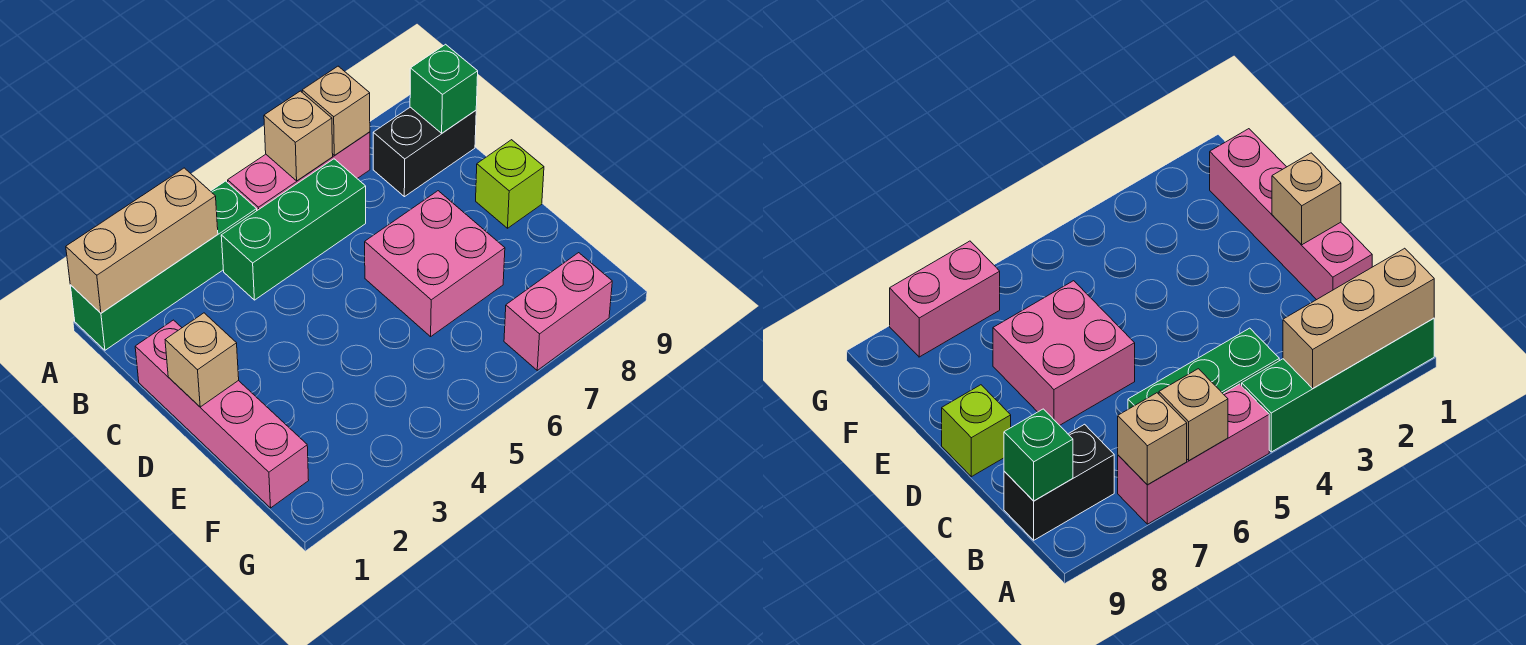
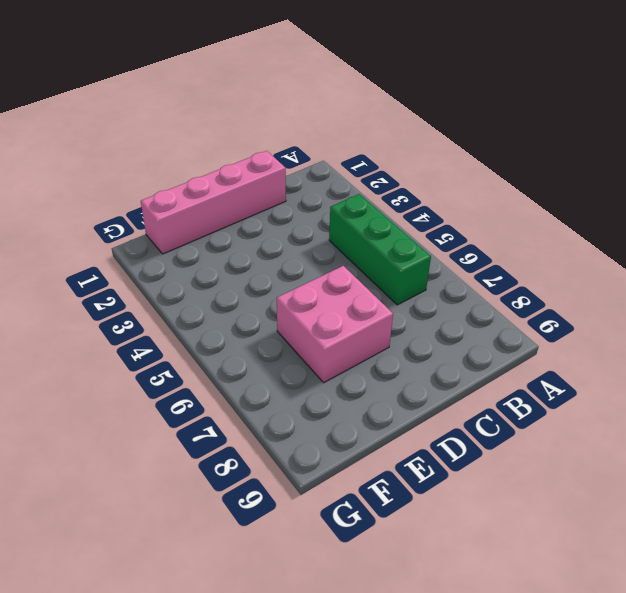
none -> green 1x4 brick [70,181,257,350]
none -> pink 1x3 brick [228,132,370,210]
none -> black 1x2 brick [373,107,476,197]

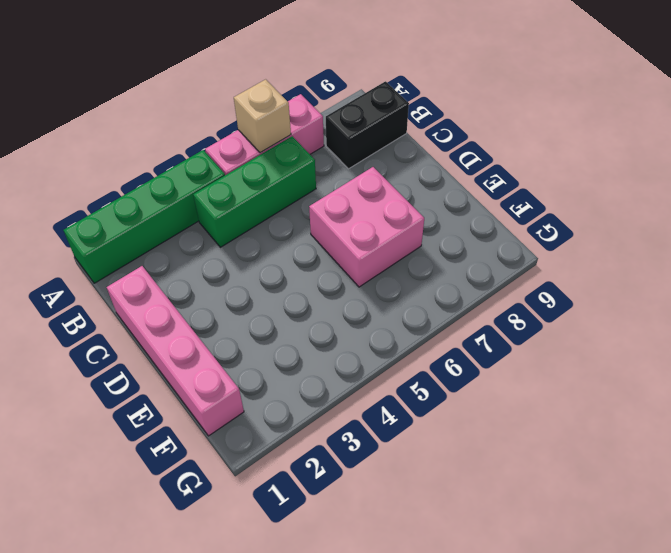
none -> lime 1x1 brick [476,140,544,228]
none -> pink 1x2 brick [504,253,612,370]
none -> tan 1x3 brick [66,168,218,313]

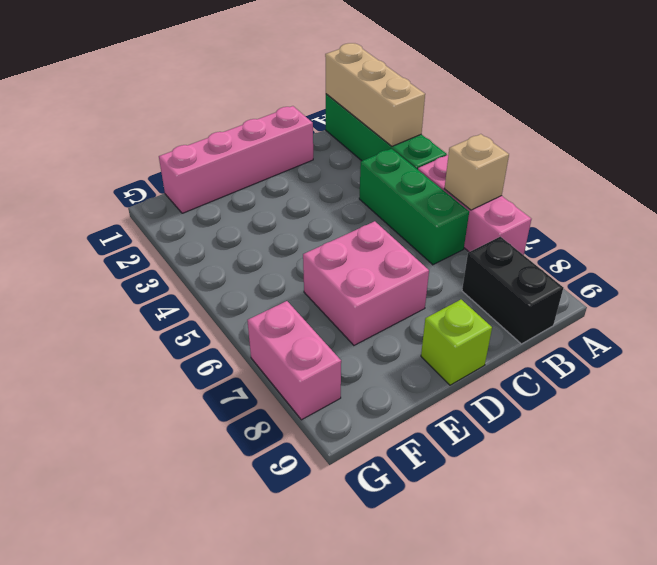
none -> tan 1x1 brick [302,66,370,155]
none -> green 1x1 brick [410,44,478,133]
none -> tan 1x1 brick [165,313,239,407]

